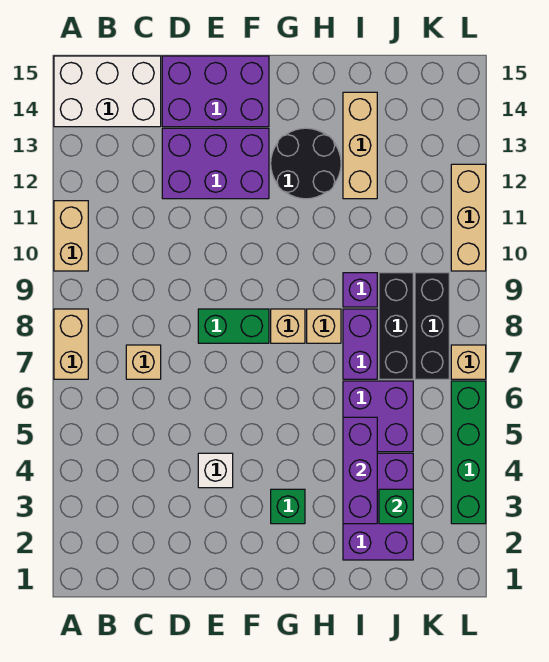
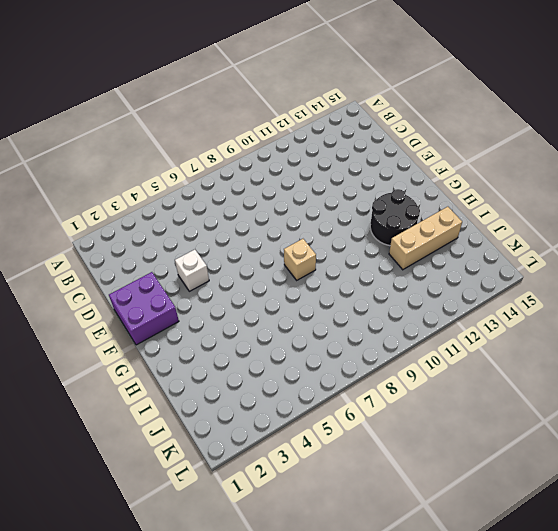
purple 2x2 brick [109,272,179,345] -> purple 2x2 brick moved to [343,381,413,452]
none -> tan 1x2 brick [54,309,88,379]
none -> tan 1x2 brick [54,201,88,271]
none -> white 2x3 brick [54,56,161,127]

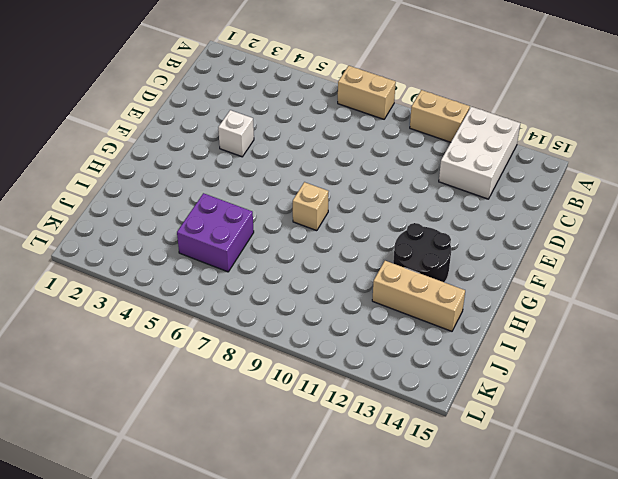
white 2x3 brick [439,107,520,199] -> white 2x3 brick moved to [54,56,161,127]
none -> tan 1x1 brick [126,345,161,379]
none -> purple 2x3 brick [162,128,269,199]
none -> purple 2x3 brick [162,56,269,127]

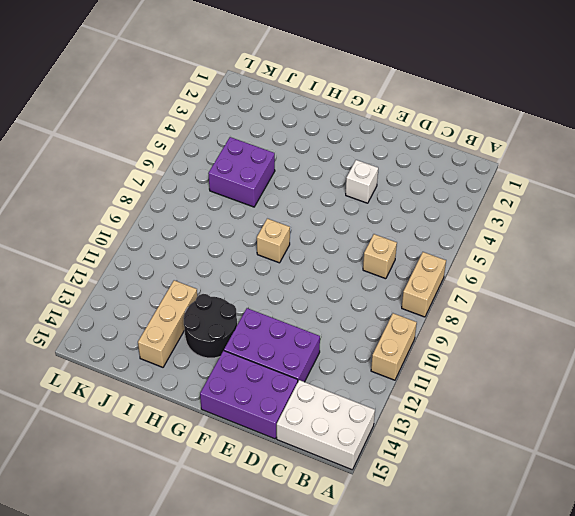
none -> green 1x2 brick [198,309,269,343]
none -> green 1x1 brick [271,489,305,524]
none -> tan 1x1 brick [307,309,341,343]

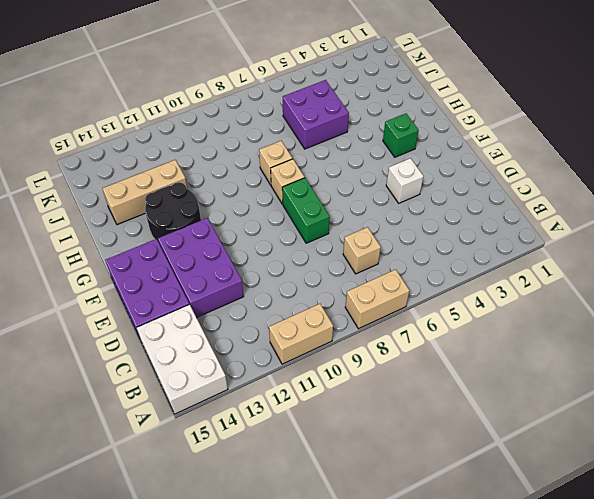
none -> purple 2x3 brick [343,453,413,560]
none -> purple 1x2 brick [343,309,377,379]
none -> purple 1x1 brick [343,273,377,307]

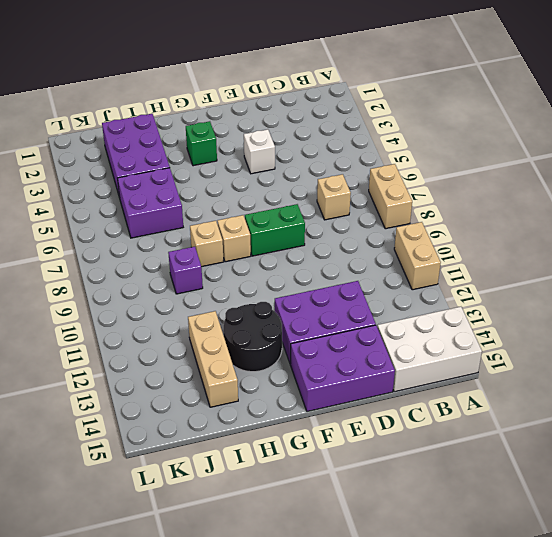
none -> purple 1x2 brick [343,309,377,379]
none -> black 1x3 brick [379,273,413,379]
none -> black 1x3 brick [415,273,449,379]

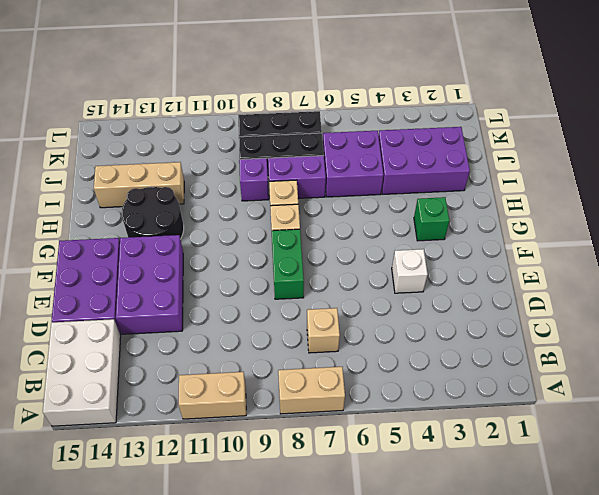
none -> green 1x4 brick [451,381,486,524]
none -> tan 1x1 brick [451,345,486,379]
none -> tan 1x3 brick [451,164,486,271]

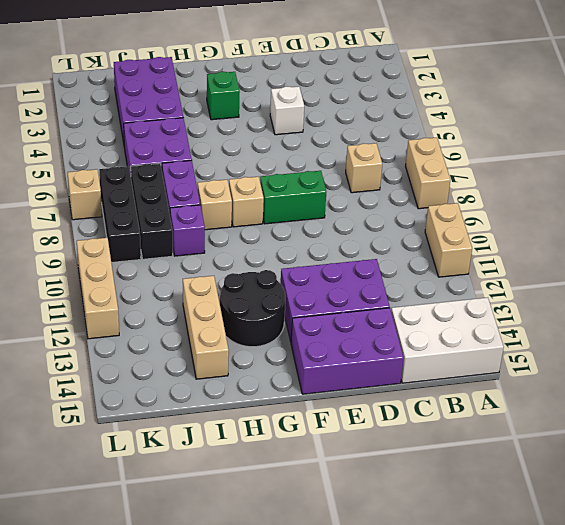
none -> green 1x4 brick [451,381,486,524]
none -> purple 1x3 brick [343,417,377,524]
none -> green 1x1 brick [379,489,413,524]

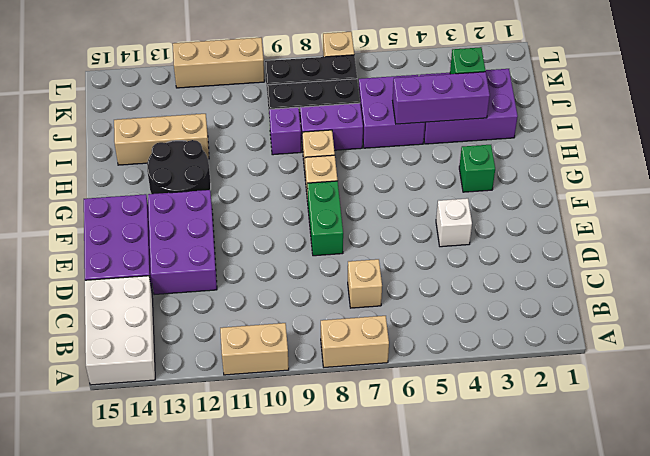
none -> green 1x4 brick [451,381,486,524]

